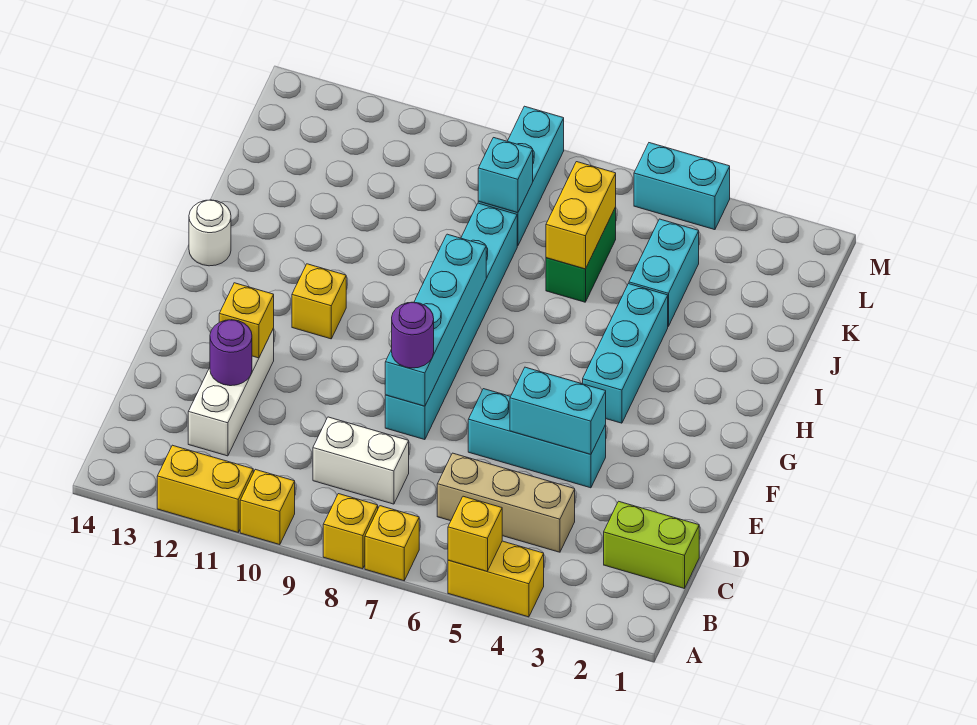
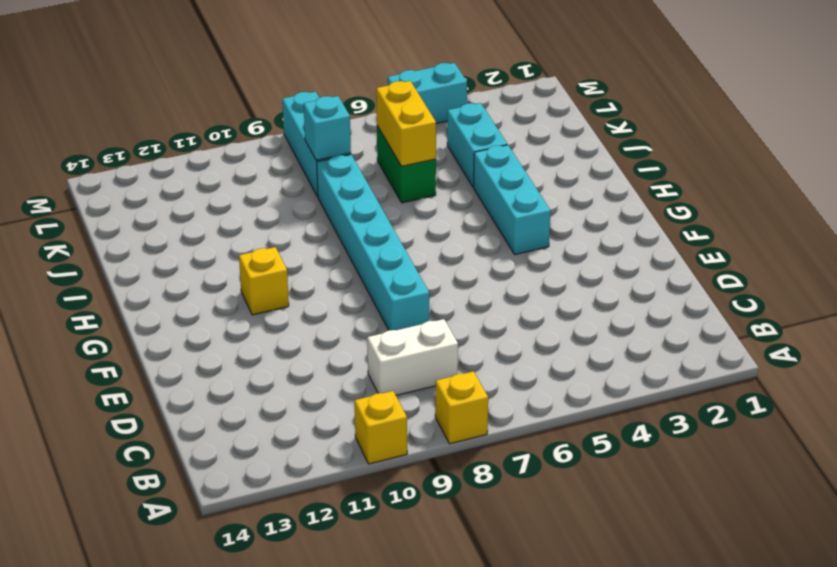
none -> yellow 1x2 brick [448,541,544,617]
none -> yellow 1x1 brick [365,506,419,581]
none -> yellow 1x2 brick [157,445,253,532]

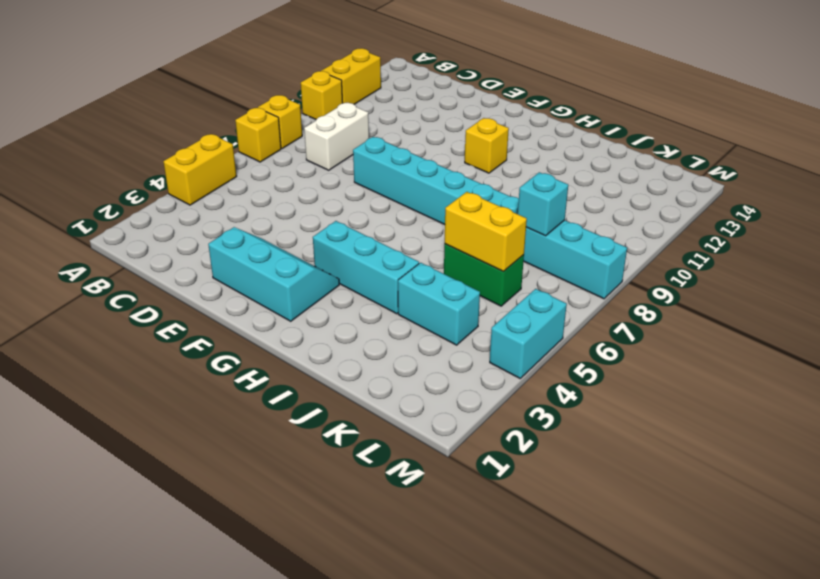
cyan 2x3 slope [208,227,339,321] -> none
none -> lime 1x2 brick [604,501,699,588]
none -> tan 1x3 brick [437,453,575,552]
none -> white 1x3 brick [188,328,274,456]

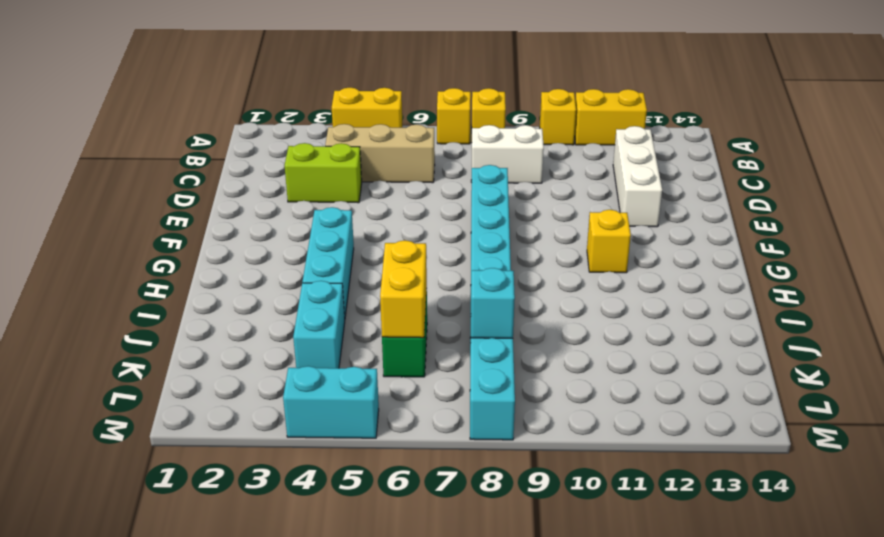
lime 1x2 brick [285,143,362,203] -> lime 1x2 brick moved to [604,501,699,588]
none -> cyan 1x3 brick [468,389,606,488]
none -> white 1x1 round brick [189,200,231,266]
none -> yellow 1x1 brick [448,496,502,571]

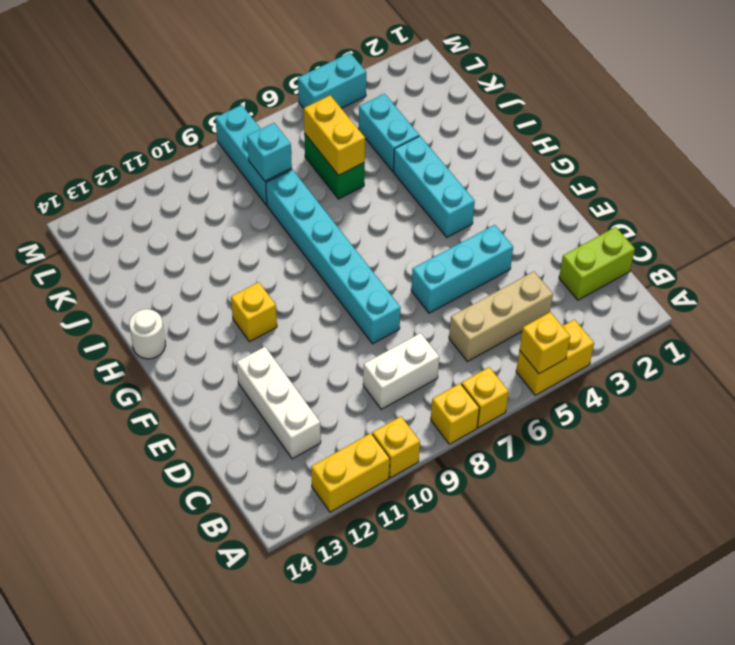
none -> purple 1x1 round brick [210,320,252,386]
none -> cyan 1x2 brick [510,367,606,454]
none -> cyan 1x4 brick [385,234,486,406]

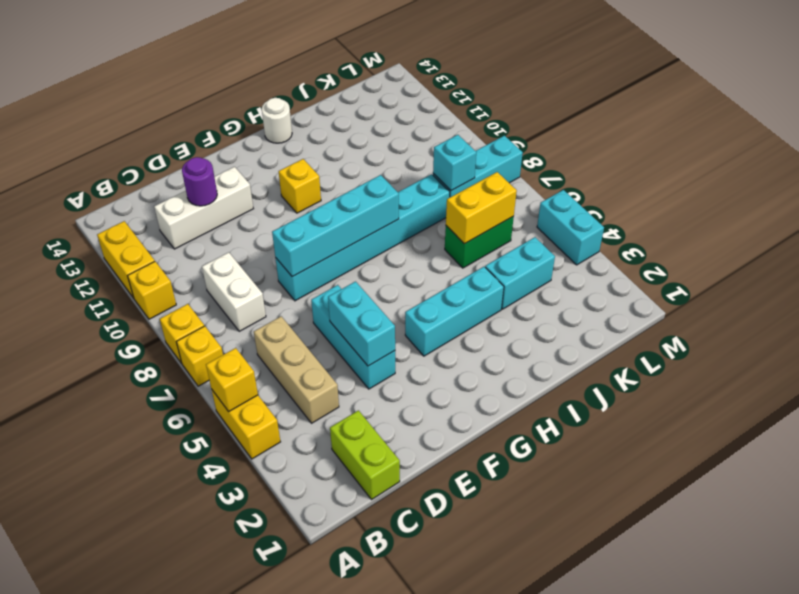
none -> yellow 1x1 brick [219,283,274,358]
none -> purple 1x1 round brick [392,302,434,368]

